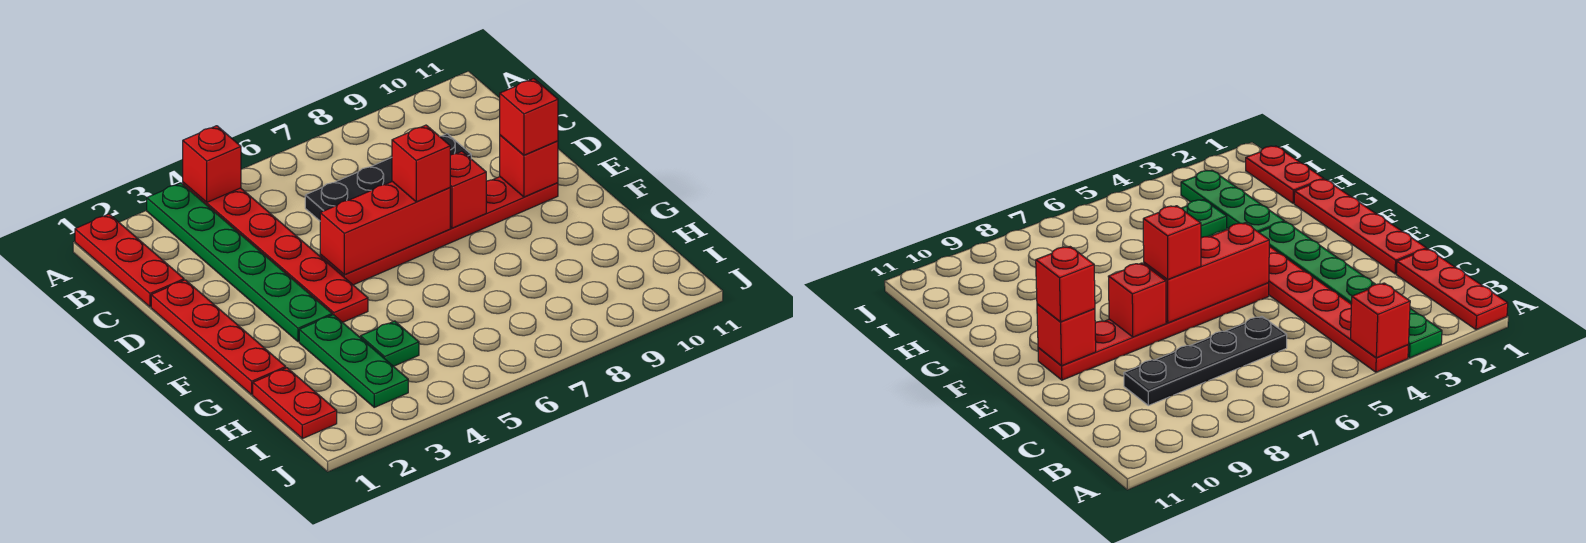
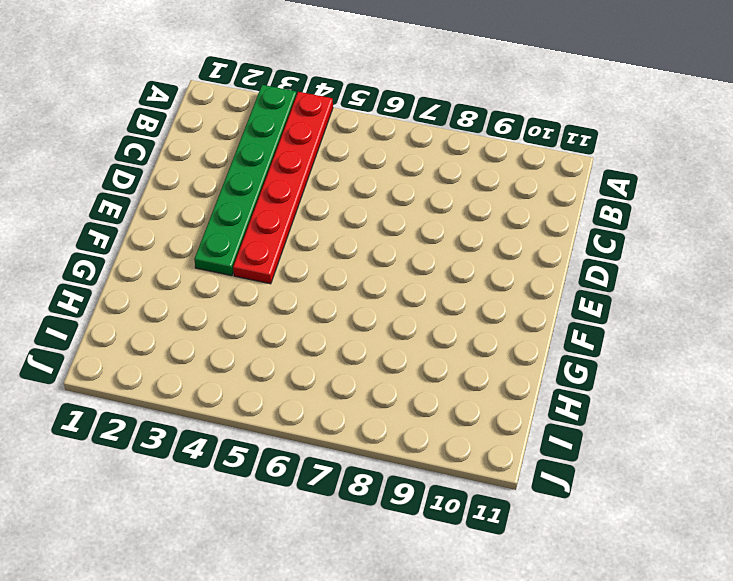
none -> red 1x3 plate [75,214,184,307]
none -> black 1x4 plate [305,134,471,221]
none -> red 1x4 plate [151,280,286,394]

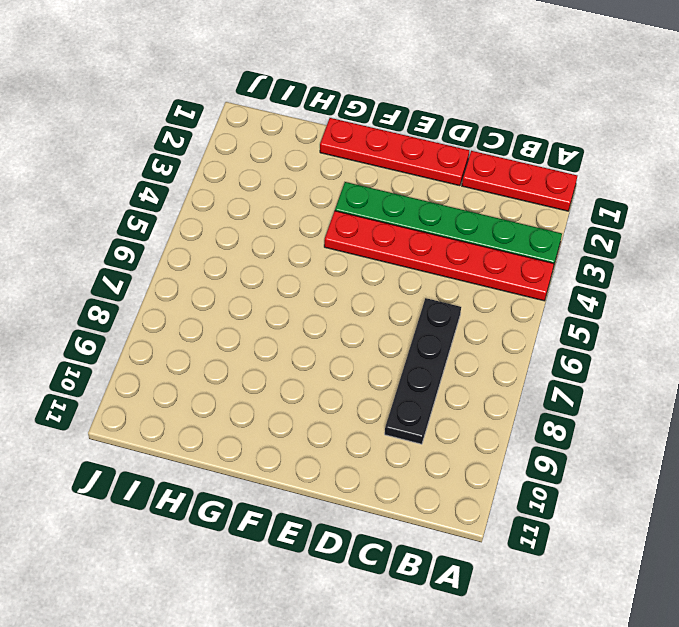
none -> red 1x6 plate [320,177,558,285]
none -> green 1x3 plate [299,315,408,407]
none -> red 1x2 plate [253,368,337,439]

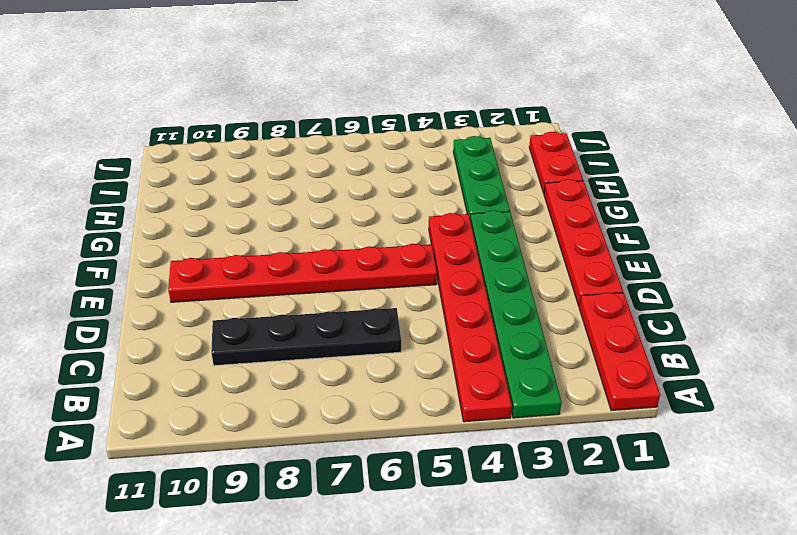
none -> green 1x1 plate [361,321,419,366]
none -> red 1x1 brick [183,126,241,202]
none -> red 1x3 brick [320,182,450,275]

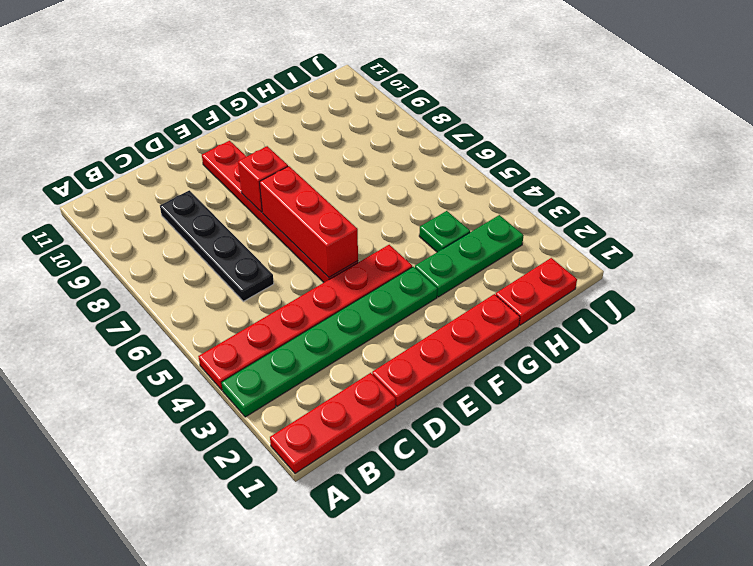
none -> red 1x1 brick [183,126,241,202]
none -> red 1x1 brick [500,135,558,197]
none -> red 1x1 brick [392,125,450,202]

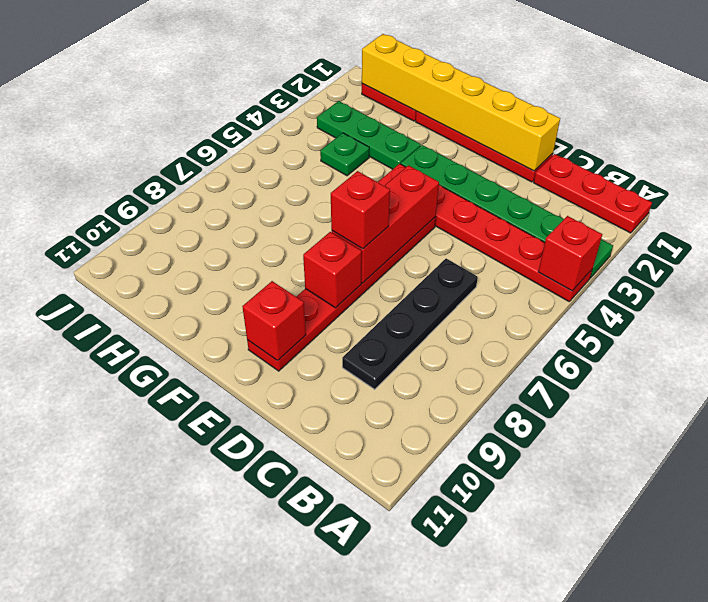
yellow 1x6 brick [362,34,560,171] -> none
none -> red 1x1 brick [500,79,558,155]

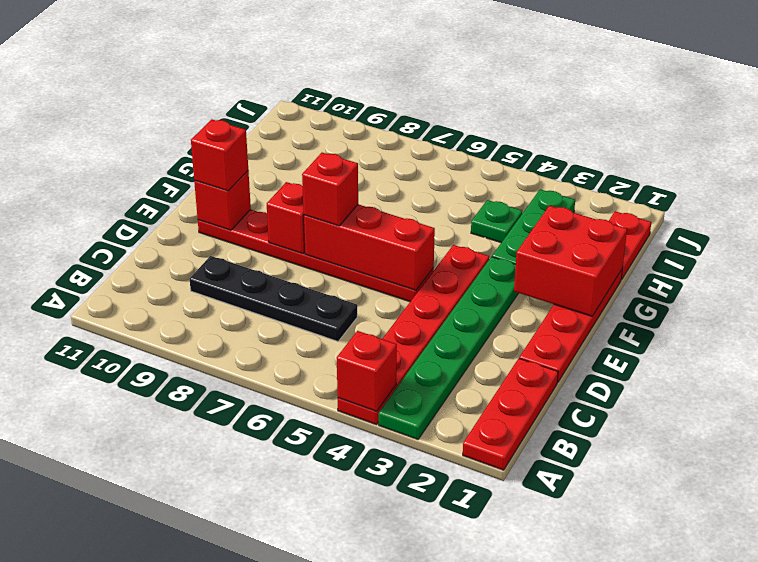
red 2x2 brick [514,206,627,316] -> none

